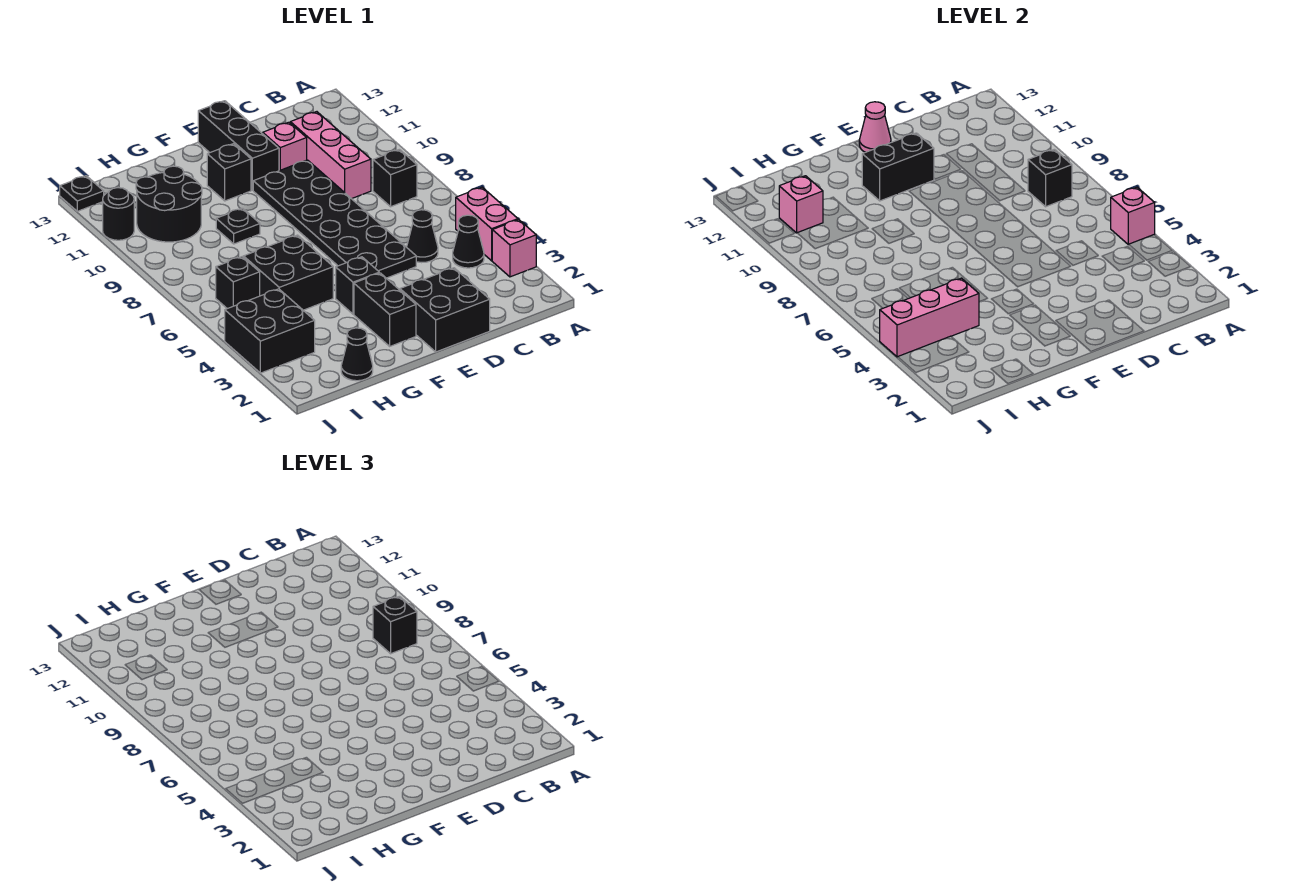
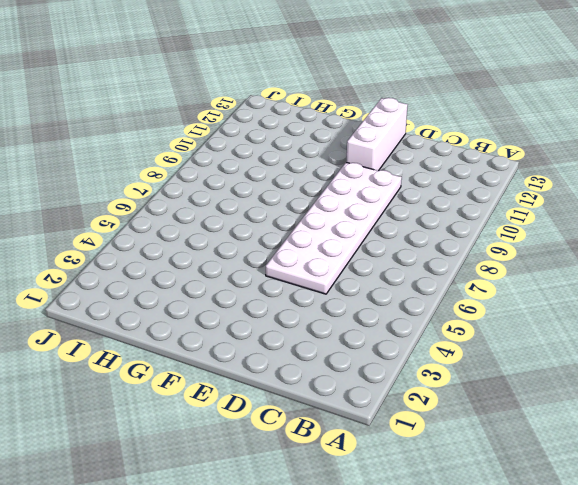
white 2x6 plate [266,162,402,294] -> black 2x6 plate [253,160,416,278]
white 1x3 brick [347,98,408,171] -> black 1x3 brick [198,101,279,190]
none -> pink 1x1 brick [492,220,536,277]
none -> pink 1x2 brick [456,187,518,261]
none -> black 1x1 cone [453,215,484,268]

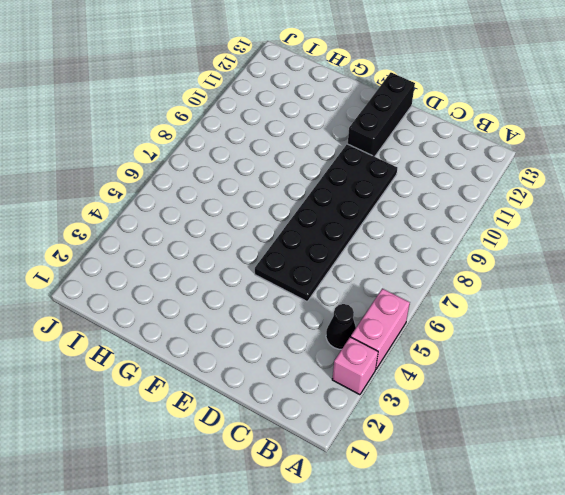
none -> black 1x1 brick [373,149,417,207]
none -> black 1x1 cone [407,210,438,263]
none -> pink 1x3 brick [290,112,371,199]

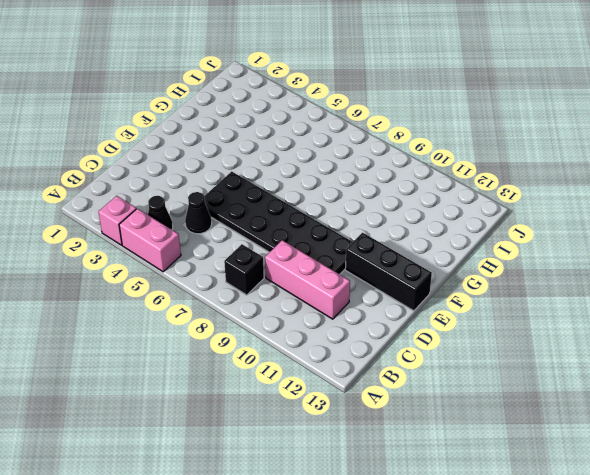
none -> black 2x2 brick [400,268,490,352]
none -> pink 1x1 brick [263,122,307,171]
none -> black 1x2 brick [354,273,416,346]

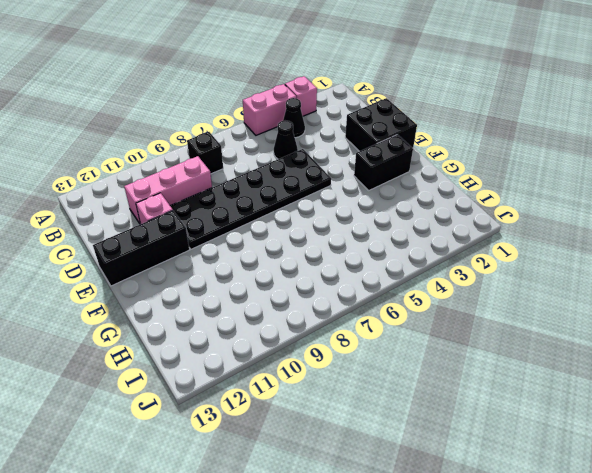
none -> black 1x1 brick [336,257,379,314]
none -> black 1x1 brick [207,144,251,201]
none -> black 2x2 brick [243,235,333,310]

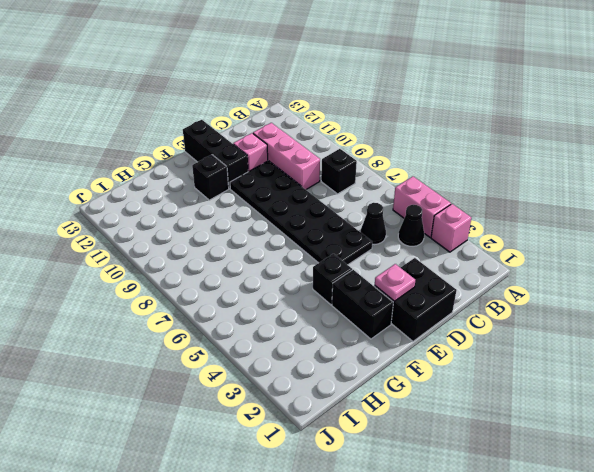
pink 1x1 plate [375,264,415,301] -> none
none -> black 2x2 brick [243,235,333,310]
none -> black 1x1 plate [216,208,260,244]
none -> black 1x1 cone [341,328,373,381]

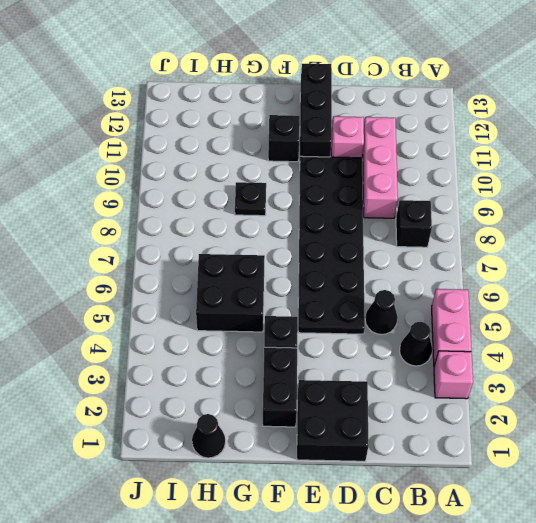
none -> black 2x2 round brick [136,166,202,242]
none -> black 2x2 brick [225,289,315,373]
none -> black 1x1 brick [216,257,260,309]

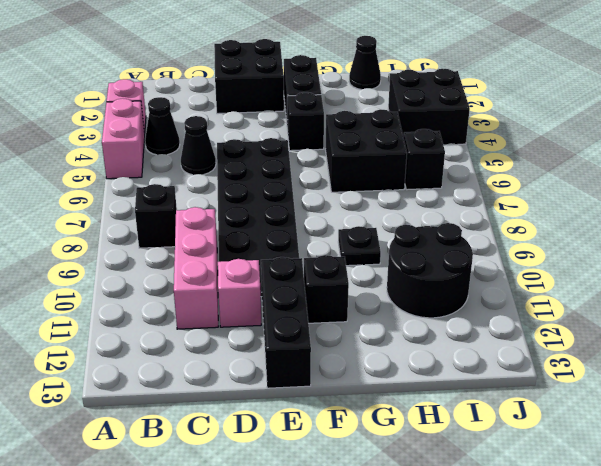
none -> black 1x1 round brick [103,188,134,240]
none -> black 1x1 plate [60,176,104,211]
none -> pink 1x1 brick [1111,187,1155,245]

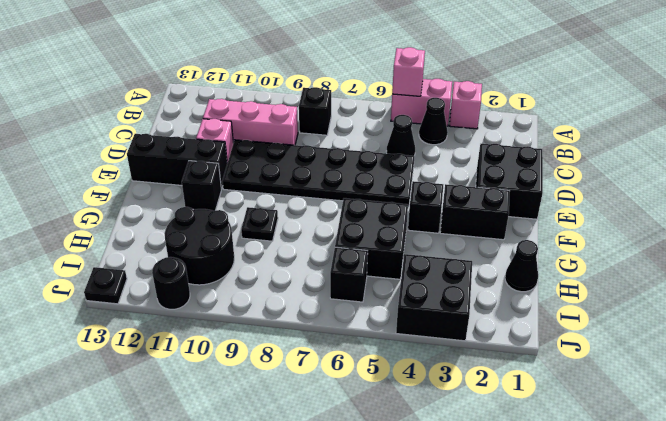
none -> black 1x1 brick [1028,149,1072,207]
none -> black 1x2 brick [862,133,934,201]
none -> pink 1x1 cone [859,102,891,152]

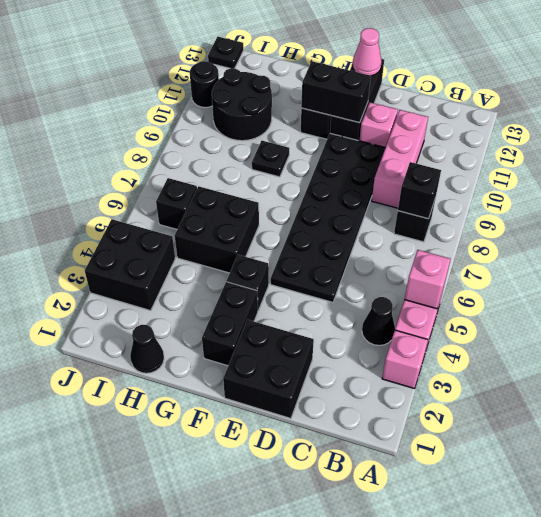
none -> black 1x1 cone [407,210,438,263]
none -> pink 1x3 brick [880,278,979,357]
none -> pink 1x1 brick [779,176,823,233]

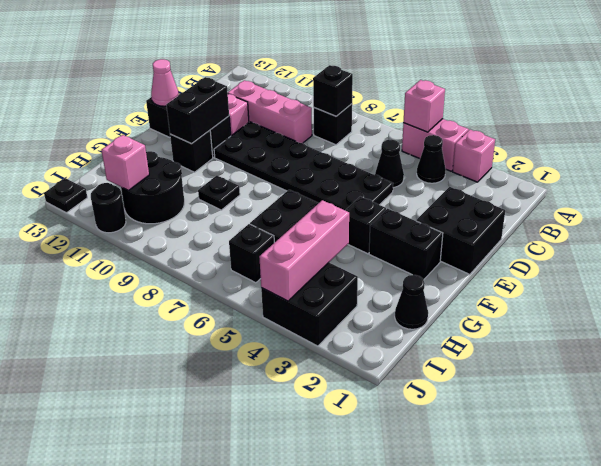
none -> black 1x1 brick [373,596,417,654]

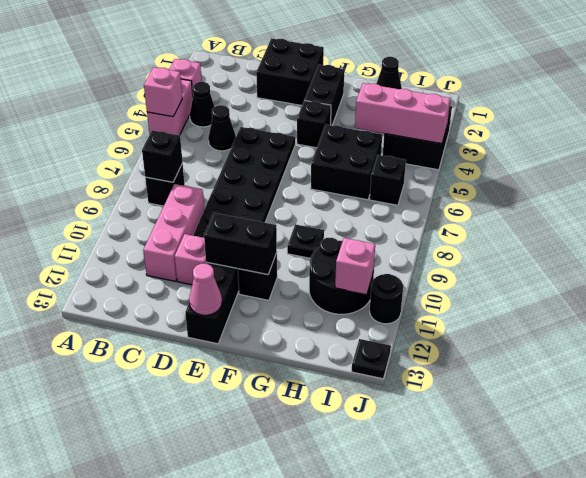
none -> black 1x1 brick [373,596,417,654]

